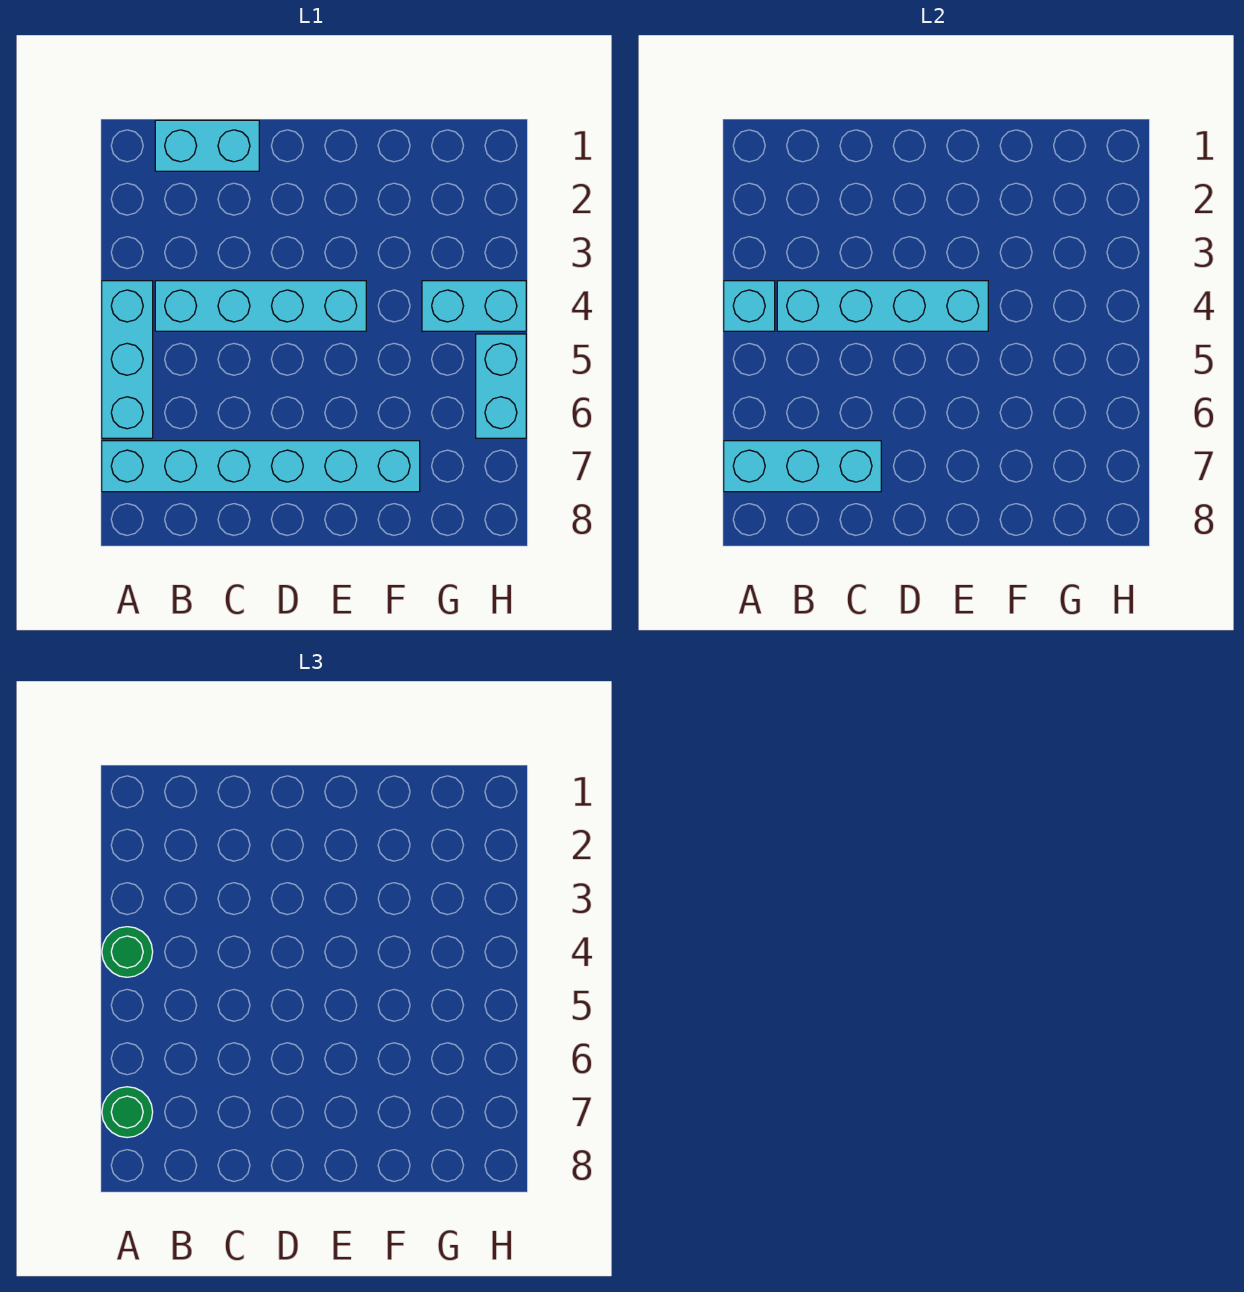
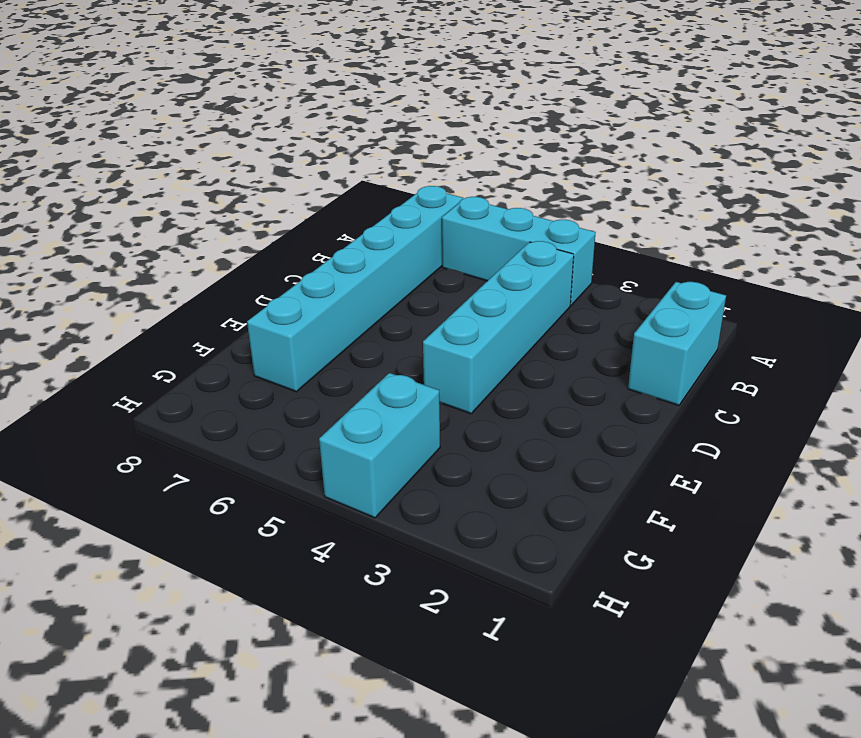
none -> cyan 1x2 brick [476,334,526,438]
none -> cyan 1x1 brick [724,281,775,331]

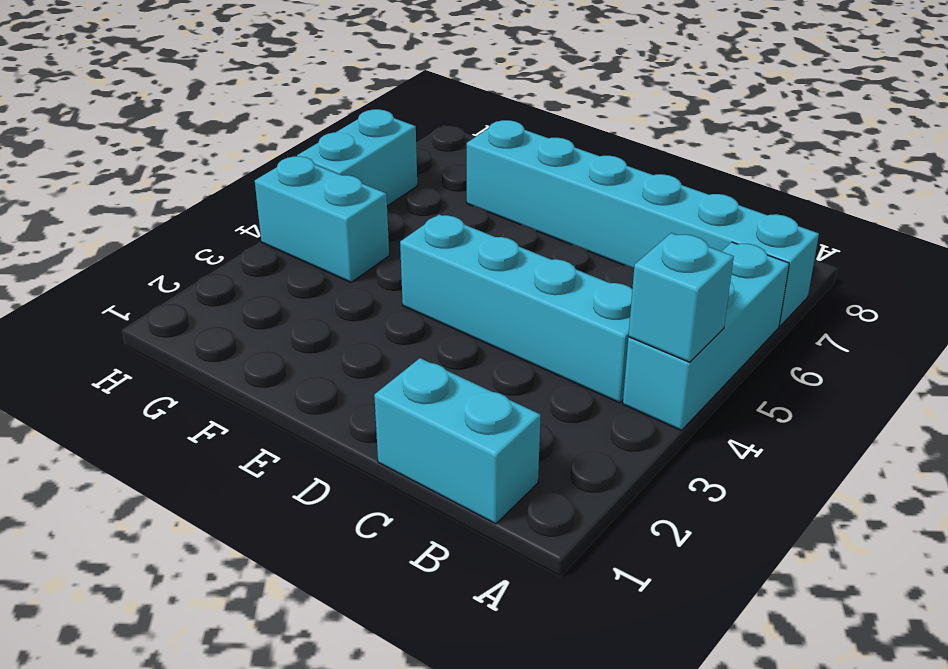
none -> cyan 1x3 brick [724,441,881,492]
none -> cyan 1x4 brick [777,281,988,331]

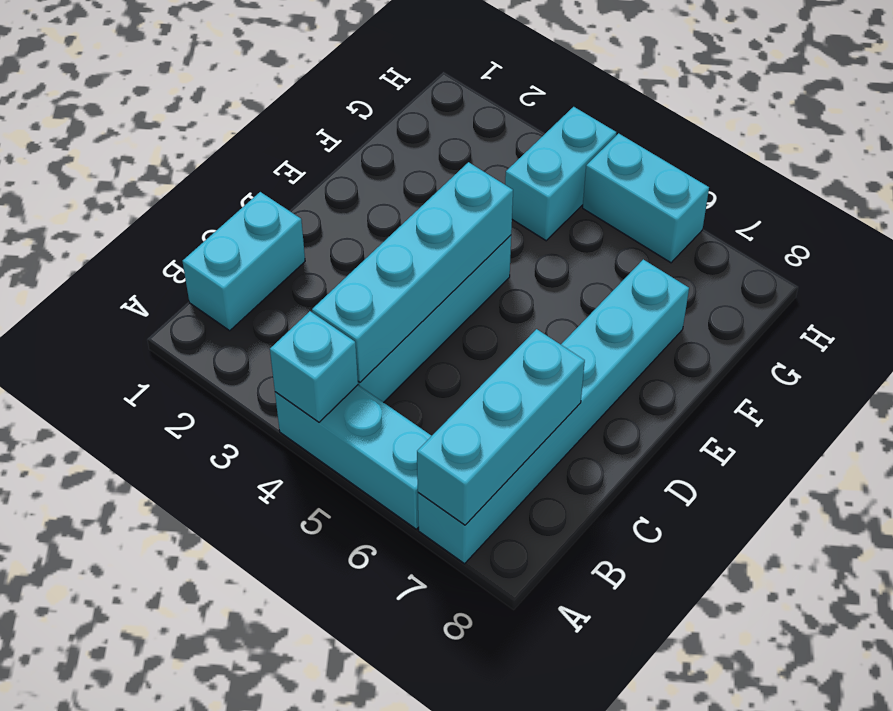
none -> green 1x1 round brick [102,927,153,977]
none -> green 1x1 round brick [102,1087,153,1138]

